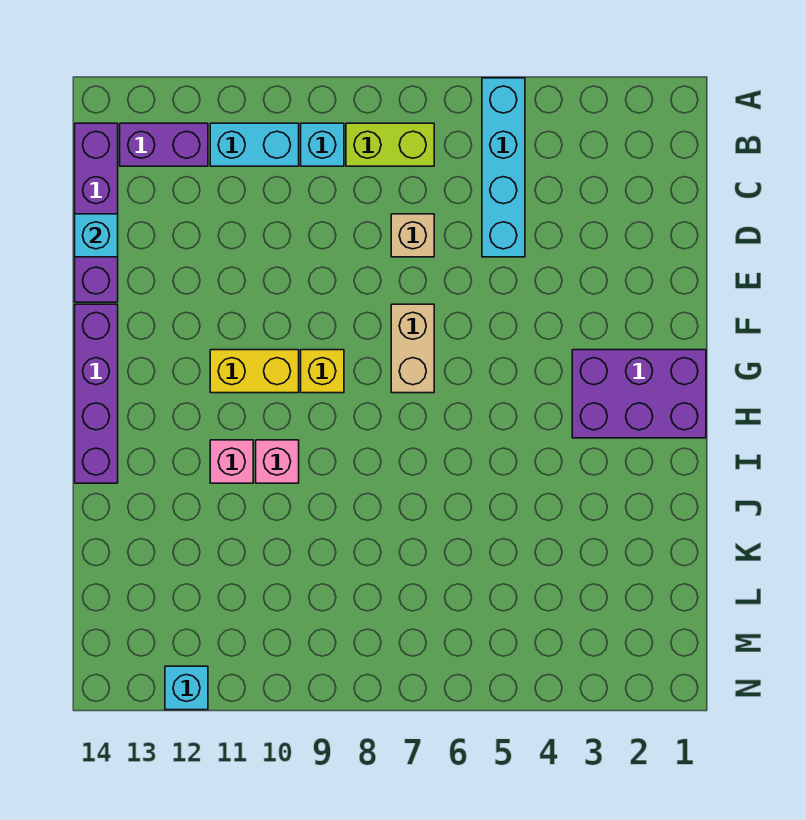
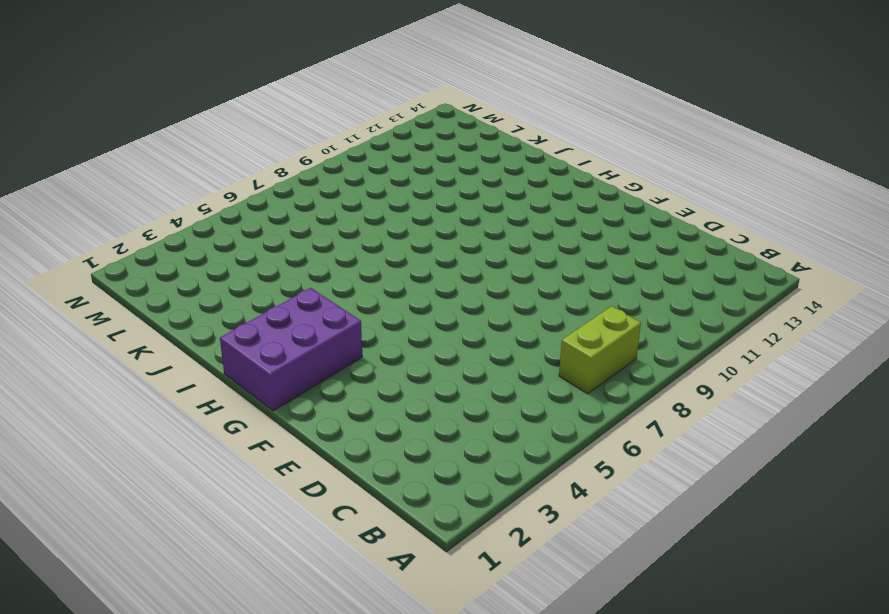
none -> cyan 1x4 brick [482,78,525,257]
none -> cyan 1x1 brick [301,123,344,166]
none -> cyan 1x2 brick [210,123,299,166]

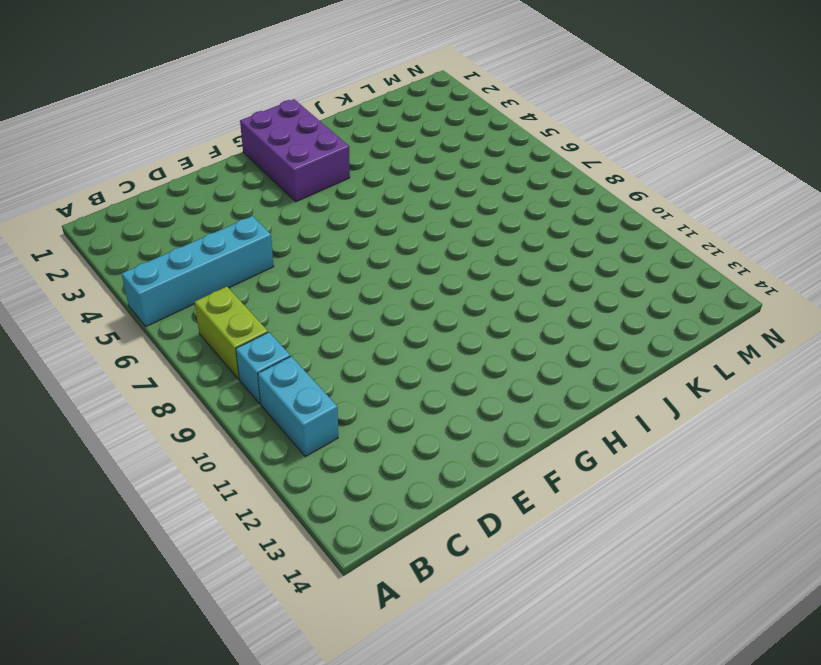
none -> purple 1x2 brick [120,123,208,166]
none -> purple 1x4 brick [75,123,118,302]
none -> tan 1x1 brick [391,214,434,257]

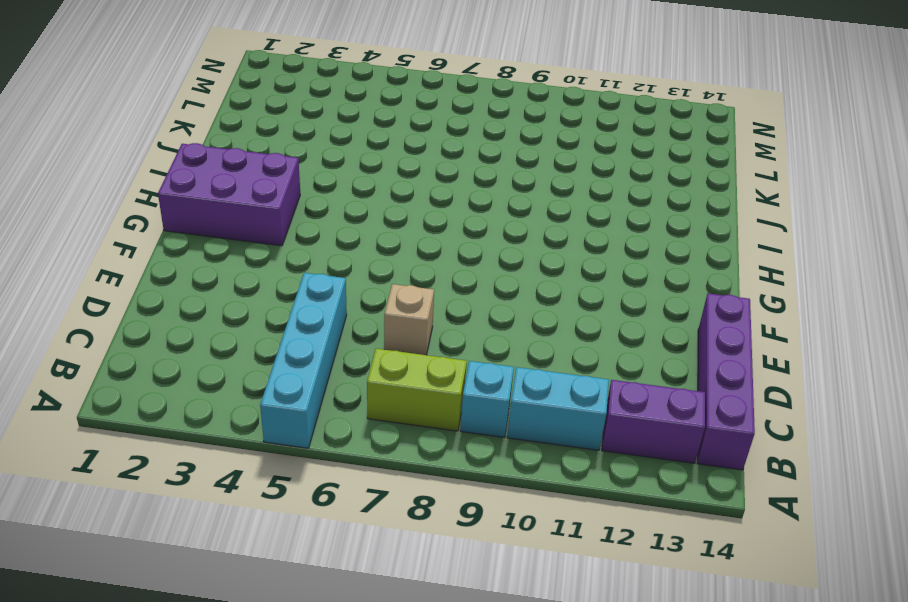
none -> tan 1x2 brick [391,304,434,393]
none -> purple 1x4 brick [75,304,118,483]
none -> yellow 1x1 brick [301,350,344,393]

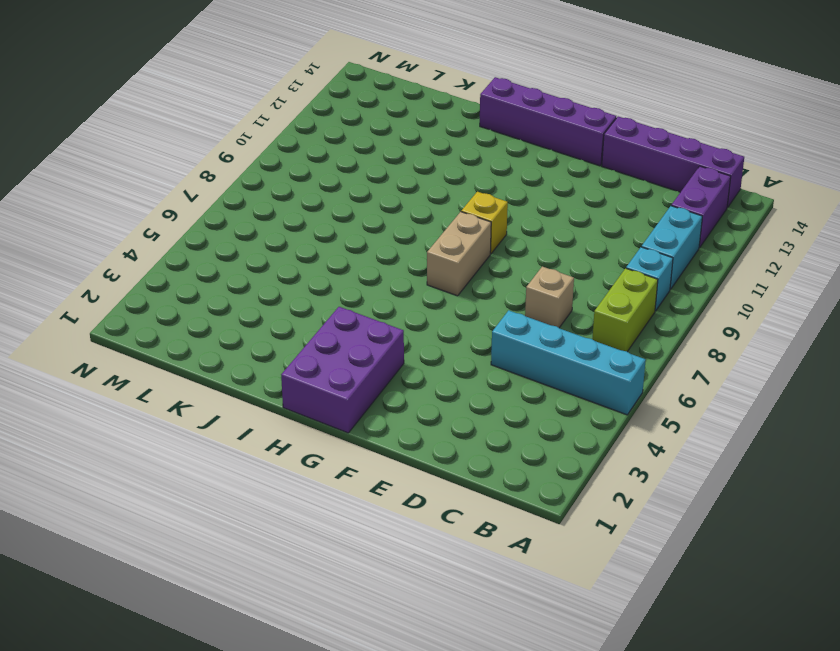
tan 1x2 brick [427,212,491,296] -> tan 1x2 brick turned to [391,304,434,393]
none -> yellow 1x2 brick [210,350,299,393]
none -> pink 1x1 brick [256,440,299,483]
none -> pink 1x1 brick [210,440,253,483]

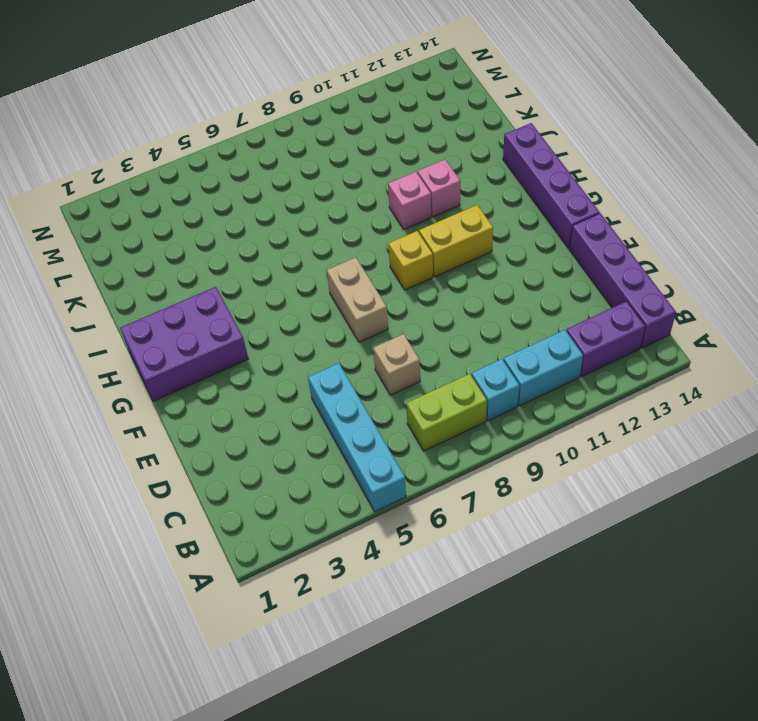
none -> cyan 1x1 brick [165,666,208,710]
none -> cyan 1x1 brick [75,214,118,257]

